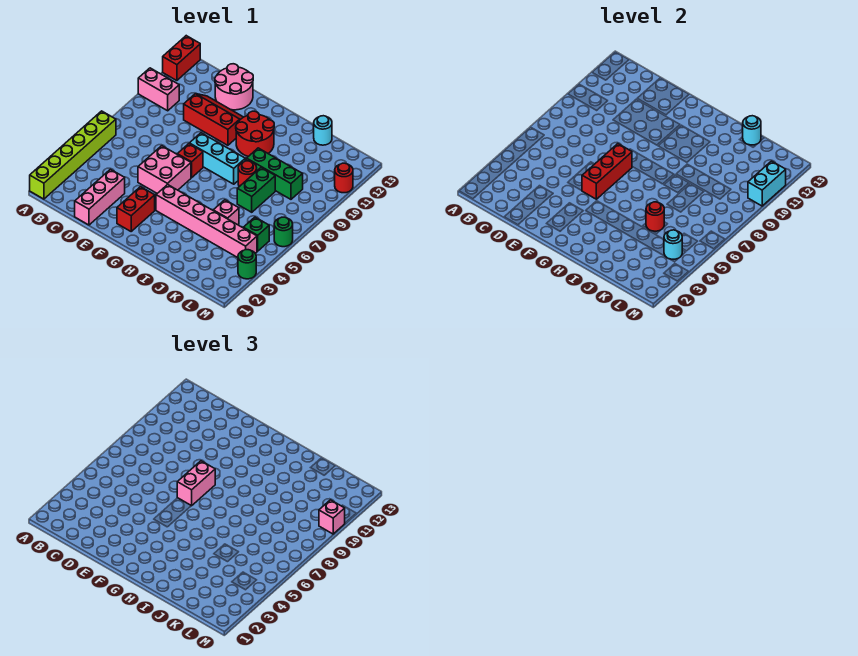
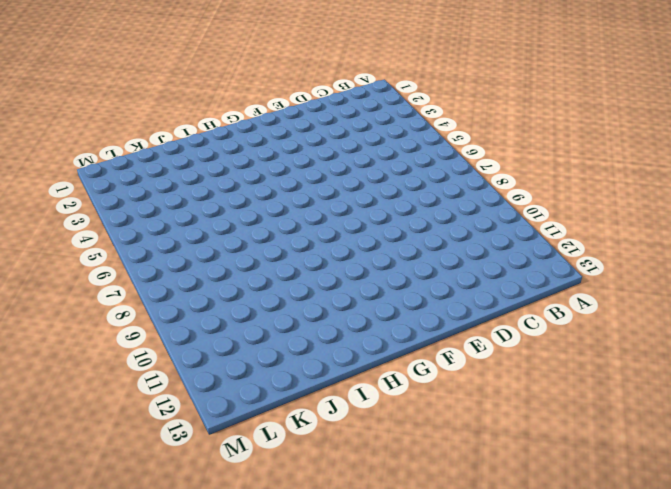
none -> lime 1x6 brick [30,111,116,199]
none -> pink 1x2 brick [138,68,179,111]
none -> red 1x2 brick [163,36,200,81]

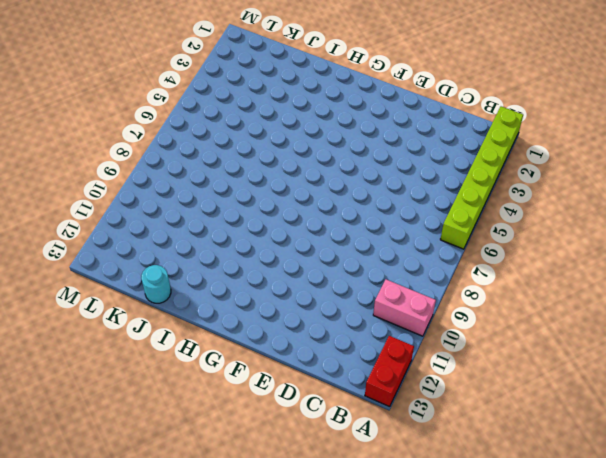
none -> pink 1x3 brick [75,169,125,225]
none -> red 2x3 slope [184,94,243,145]
none -> pink 2x2 round brick [215,64,253,110]

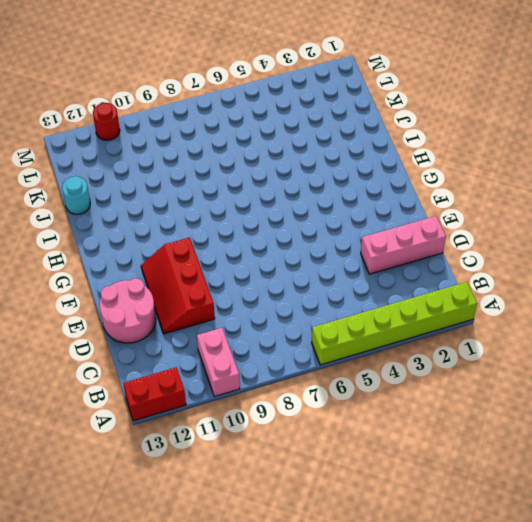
none -> pink 2x2 brick [138,146,191,193]
none -> red 1x2 brick [117,187,155,231]
none -> red 1x1 brick [177,144,203,178]

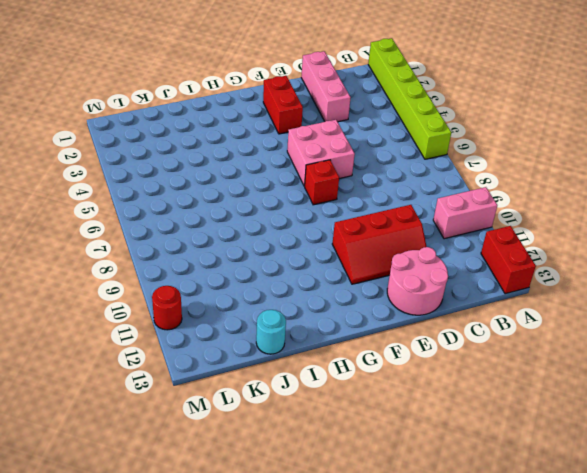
none -> cyan 1x3 brick [189,133,245,184]
none -> pink 1x6 brick [156,185,257,258]
none -> red 2x2 round brick [236,111,274,156]

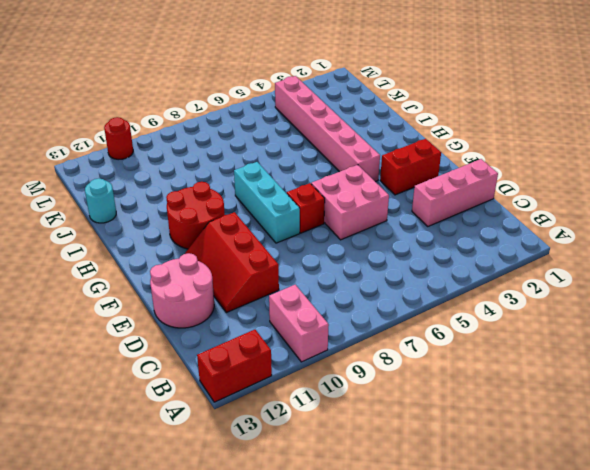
none -> lime 1x6 brick [30,111,116,199]
none -> red 1x1 round brick [238,161,257,187]
none -> green 1x3 brick [247,148,303,199]

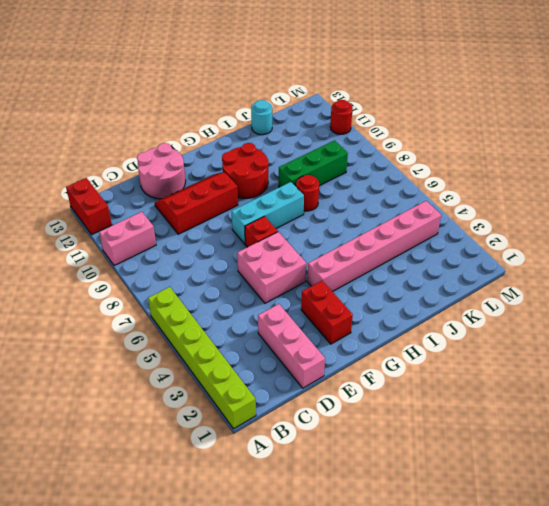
none -> pink 1x1 brick [213,200,239,225]
none -> green 1x2 brick [237,168,275,212]
none -> green 1x1 brick [243,217,269,251]

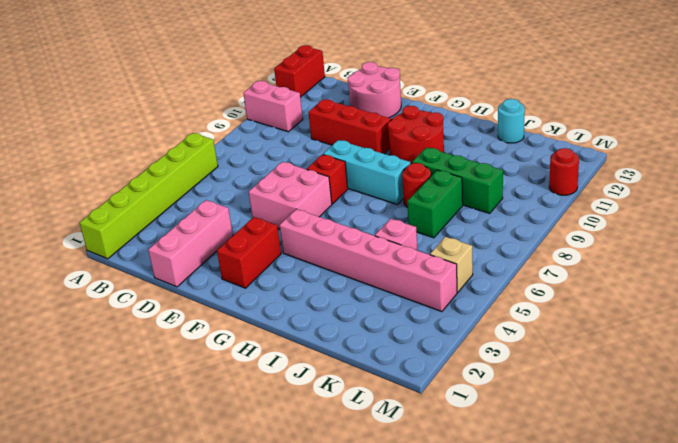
tan 1x1 brick [430,237,473,293] -> green 1x1 brick [243,217,269,251]
none -> green 1x1 round brick [238,250,256,279]
none -> green 1x1 round brick [274,217,293,247]
none -> red 1x3 brick [582,144,632,199]

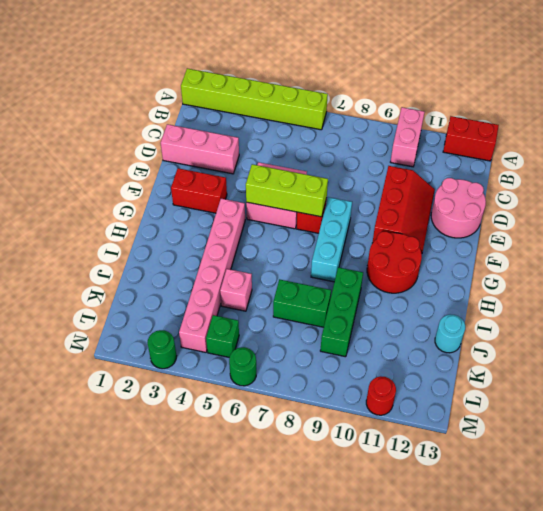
lime 1x3 brick [246,164,328,217] -> red 1x3 brick [582,144,632,199]
none -> red 1x1 round brick [238,161,257,187]
none -> red 1x1 round brick [646,202,664,231]
none -> cyan 1x1 round brick [743,116,761,145]

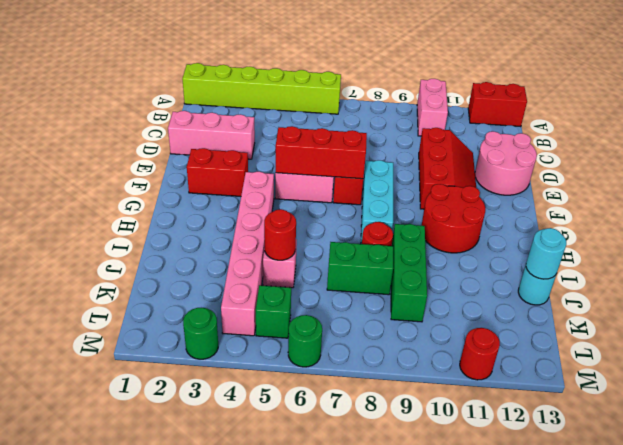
none -> cyan 1x1 round brick [664,230,682,259]
none -> cyan 1x2 brick [748,161,786,206]
none -> pink 1x2 brick [177,461,215,506]

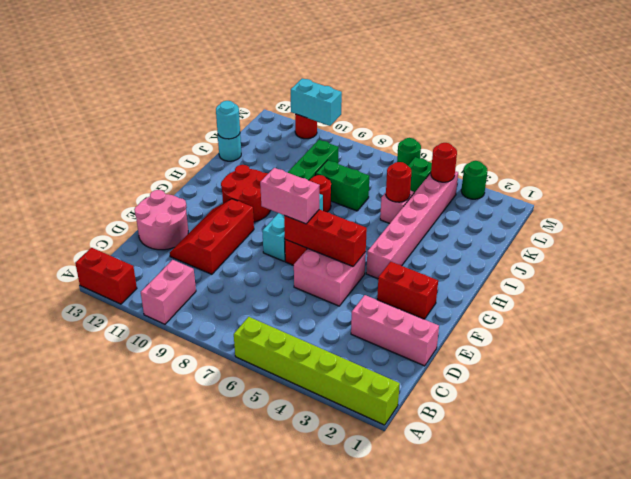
red 1x1 round brick [431,143,457,182] -> cyan 1x1 round brick [664,230,682,259]
none -> pink 1x1 brick [319,500,345,534]

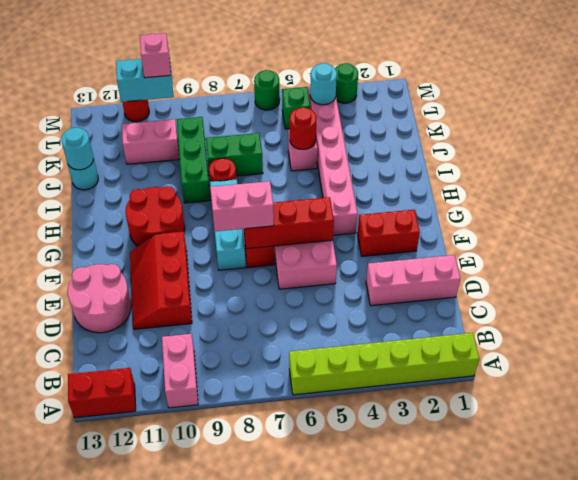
pink 1x2 brick [122,119,180,164] -> none

